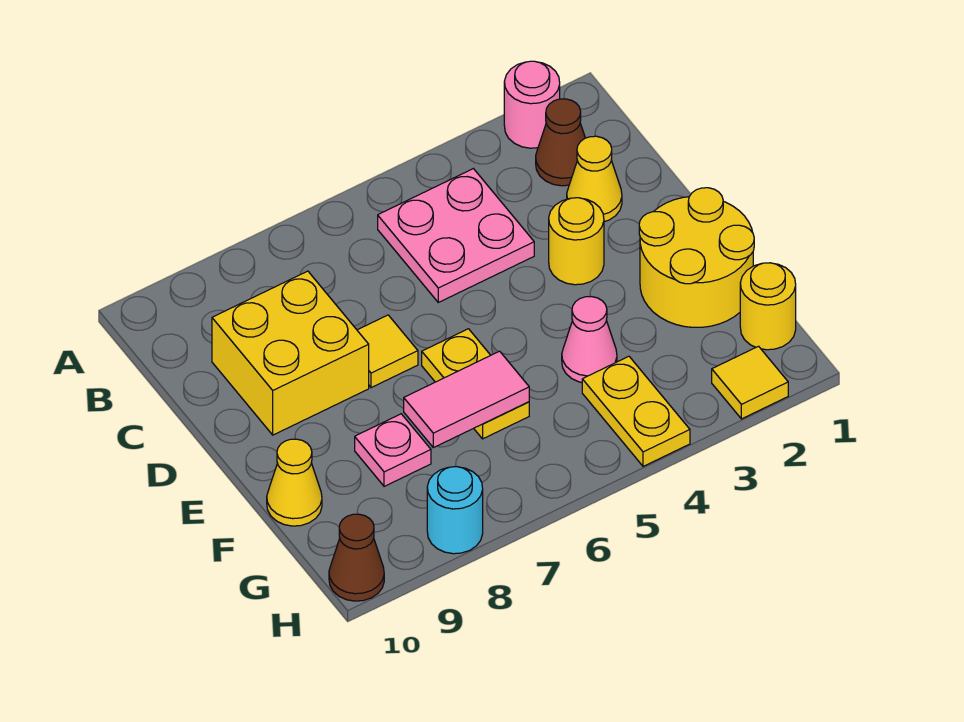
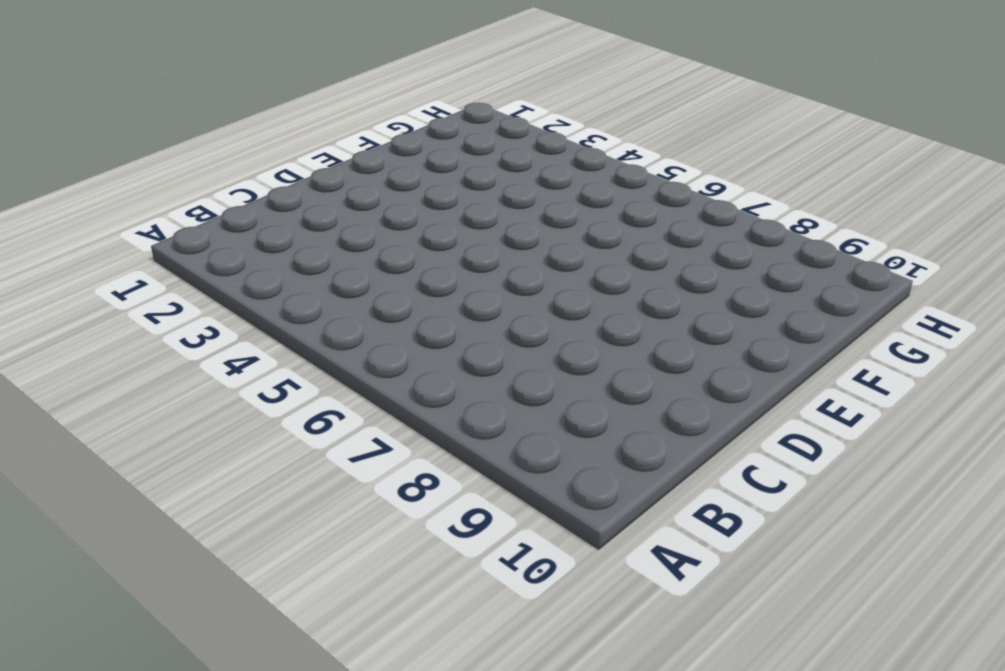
none -> pink 1x1 round brick [504,61,560,148]
none -> brown 1x1 cone [536,99,585,186]
none -> pink 2x2 plate [378,169,534,302]

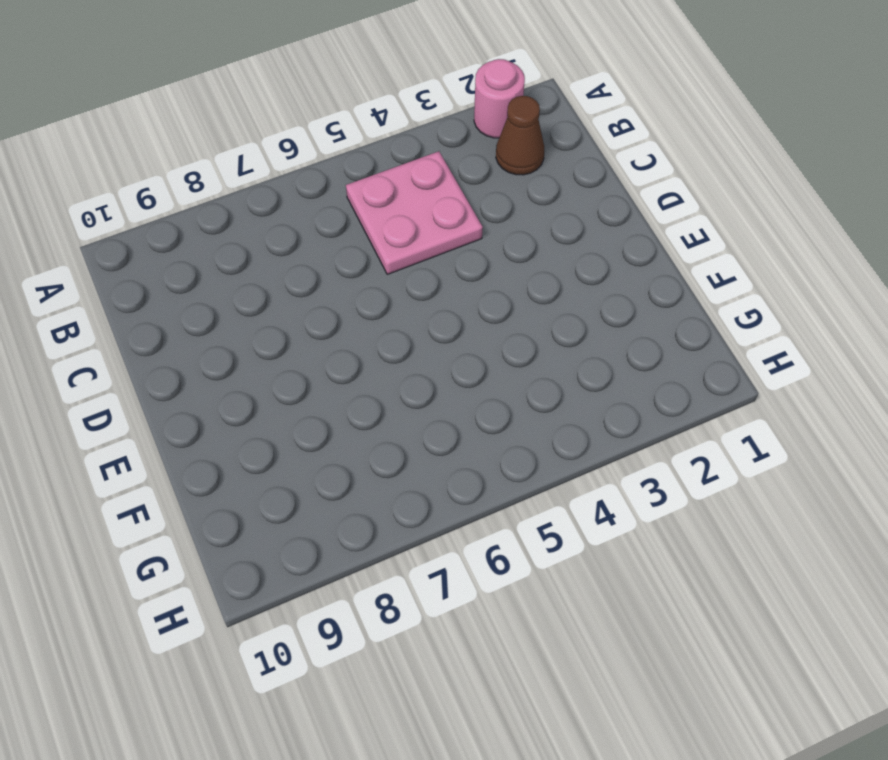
none -> yellow 1x1 cone [567,136,622,222]
none -> yellow 2x2 brick [212,271,369,435]
none -> yellow 1x1 round brick [549,198,604,285]

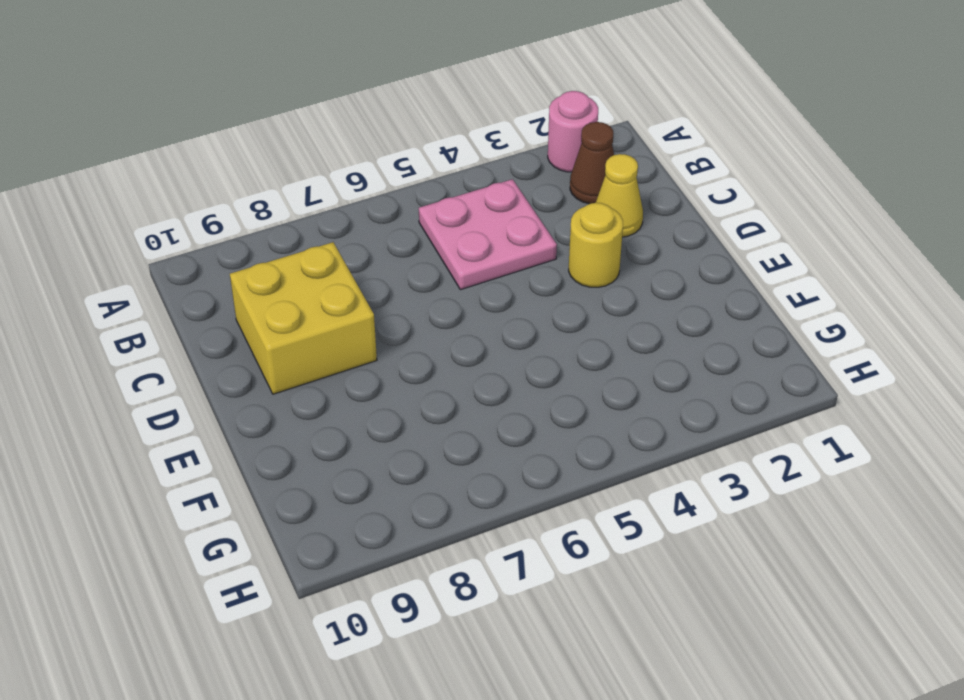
none -> yellow 1x1 tile [357,315,418,388]
none -> yellow 2x2 round brick [639,188,754,327]
none -> yellow 1x2 plate [422,329,529,439]

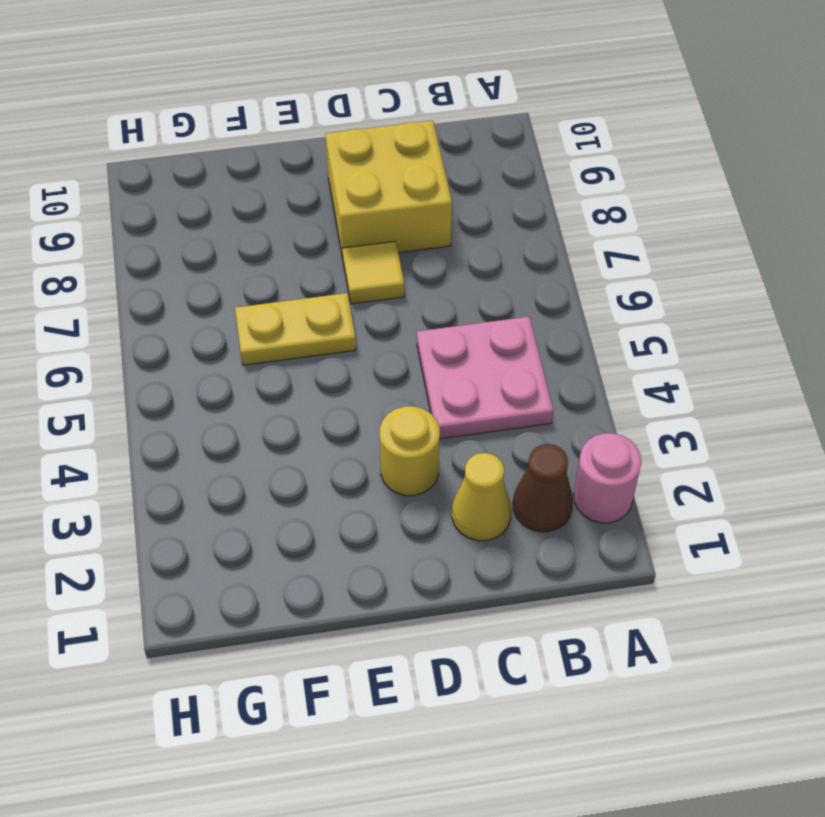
none -> yellow 2x2 round brick [639,188,754,327]
none -> pink 1x1 cone [562,297,617,382]
none -> pink 1x1 plate [355,414,431,486]

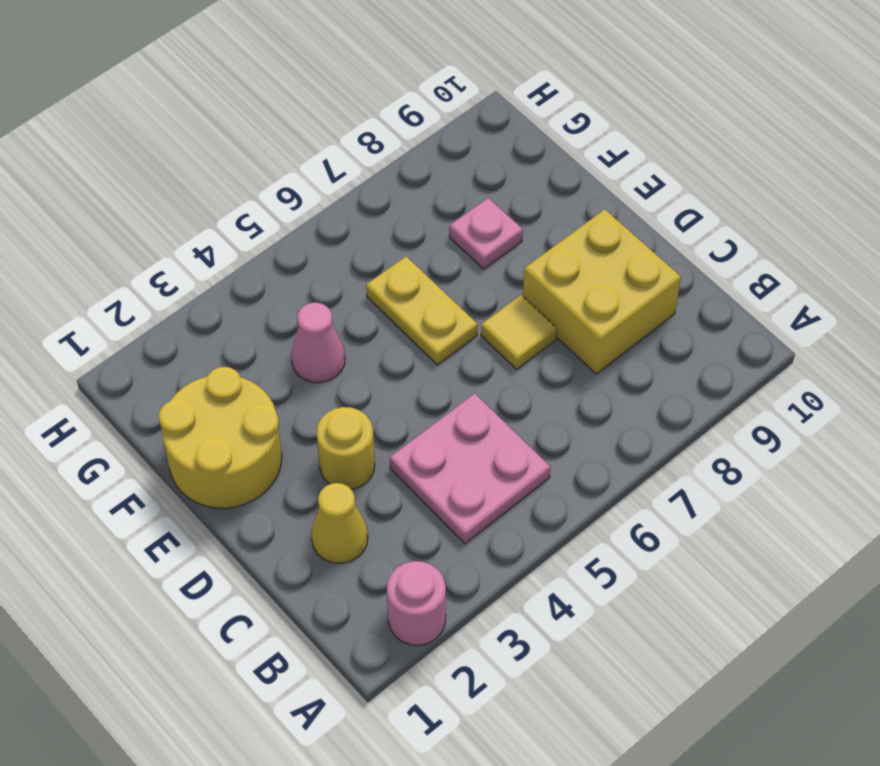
none -> brown 1x1 cone [536,99,585,186]
none -> yellow 1x1 cone [267,439,322,526]
none -> yellow 1x1 round brick [740,263,796,350]

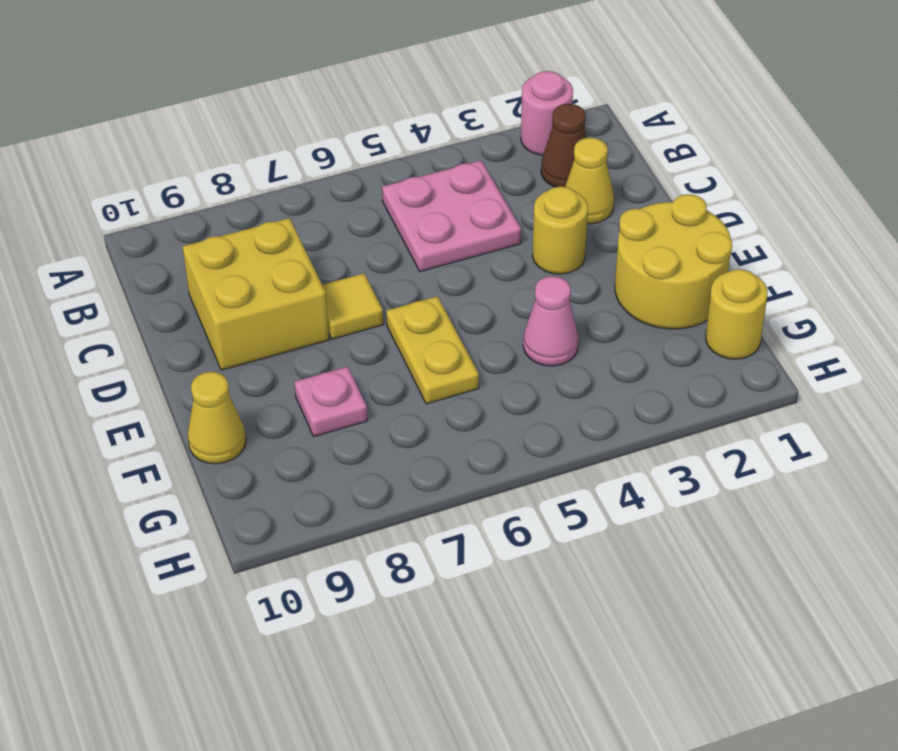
none -> yellow 1x2 plate [582,356,690,466]
none -> yellow 1x1 tile [712,346,788,419]
none -> cyan 1x1 round brick [427,467,483,554]

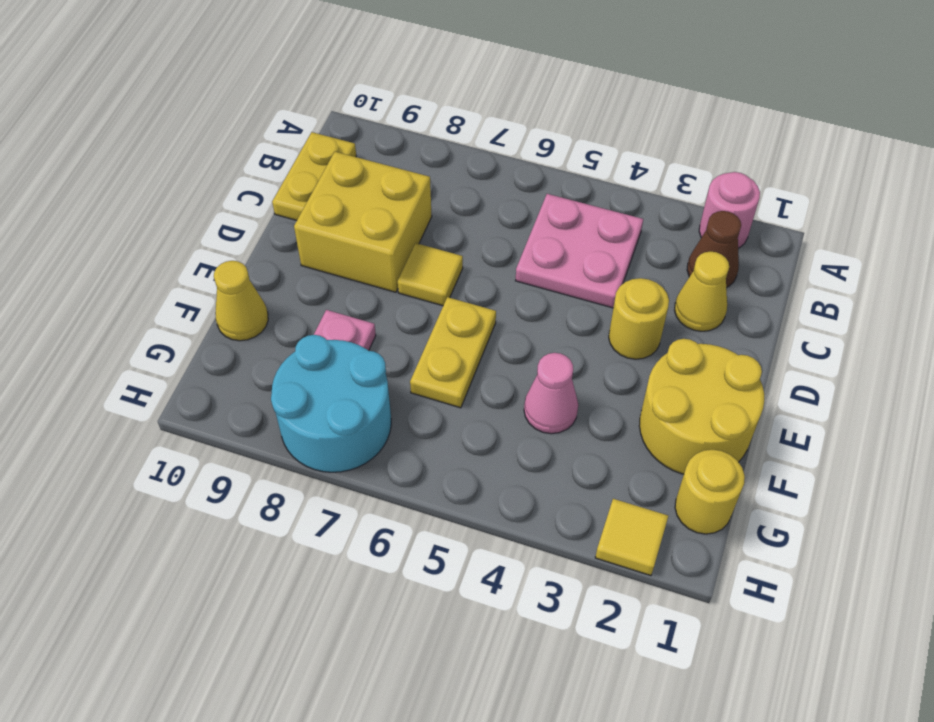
yellow 1x2 plate [272,132,356,220] -> yellow 1x2 plate moved to [582,356,690,466]
cyan 2x2 round brick [271,335,391,472] -> cyan 1x1 round brick [427,467,483,554]
none -> brown 1x1 cone [329,514,384,601]
none -> pink 1x2 tile [404,351,529,448]

